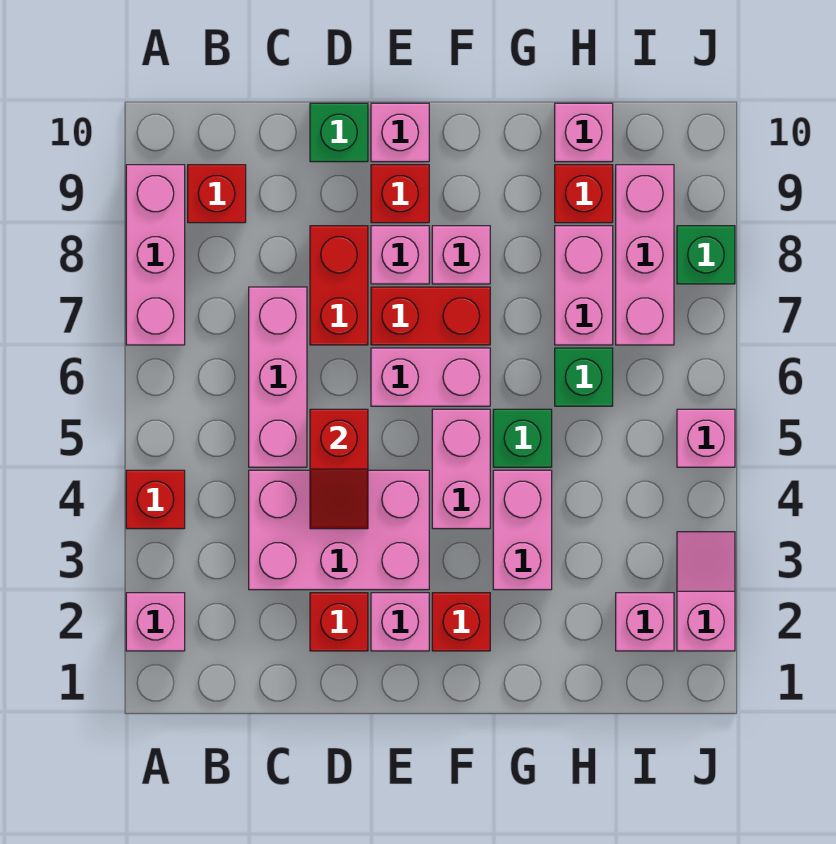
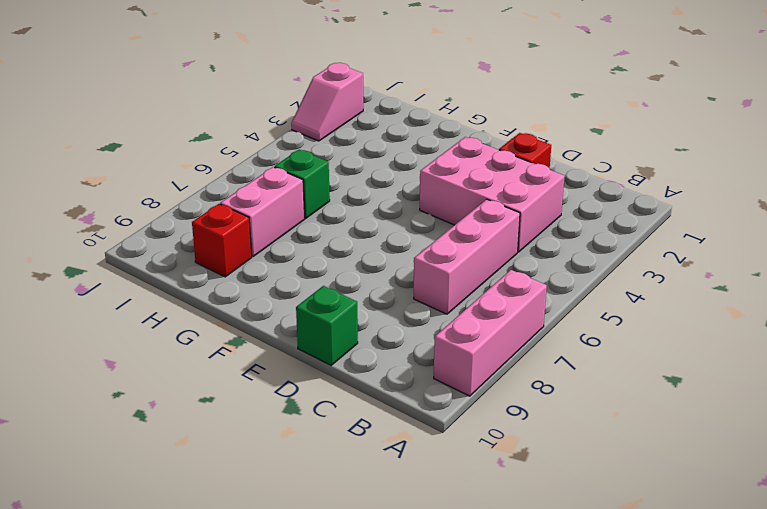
none -> pink 1x1 brick [126,593,185,651]
none -> red 1x1 brick [126,470,185,529]
none -> red 1x1 brick [188,165,246,223]
none -> red 1x2 brick [310,226,368,345]

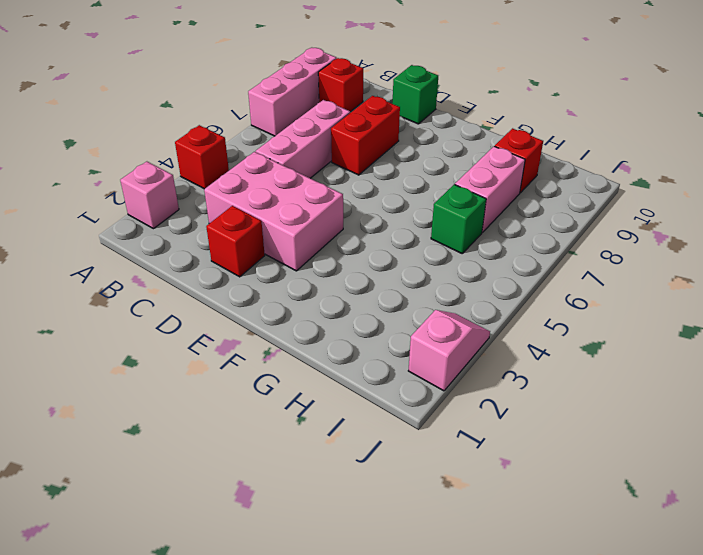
none -> pink 1x1 brick [371,593,429,651]
none -> pink 1x2 brick [371,348,490,406]
none -> red 1x2 brick [371,287,490,345]
none -> pink 1x1 brick [371,226,429,284]

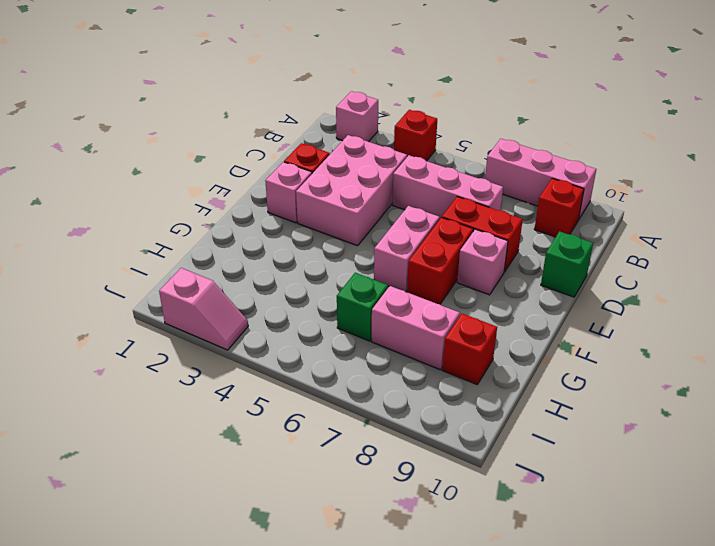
none -> red 1x1 brick [371,165,429,223]
none -> pink 1x1 brick [371,103,429,162]
none -> red 1x1 brick [432,593,490,651]
none -> pink 1x2 brick [432,409,490,529]

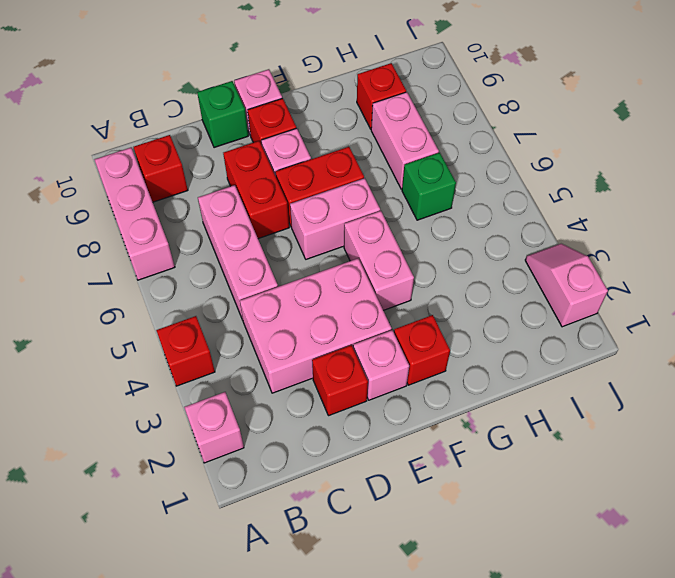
none -> pink 1x1 brick [432,226,490,284]
none -> pink 1x2 brick [493,470,552,590]
none -> green 1x1 brick [493,409,552,467]
none -> pink 1x1 brick [555,103,613,162]

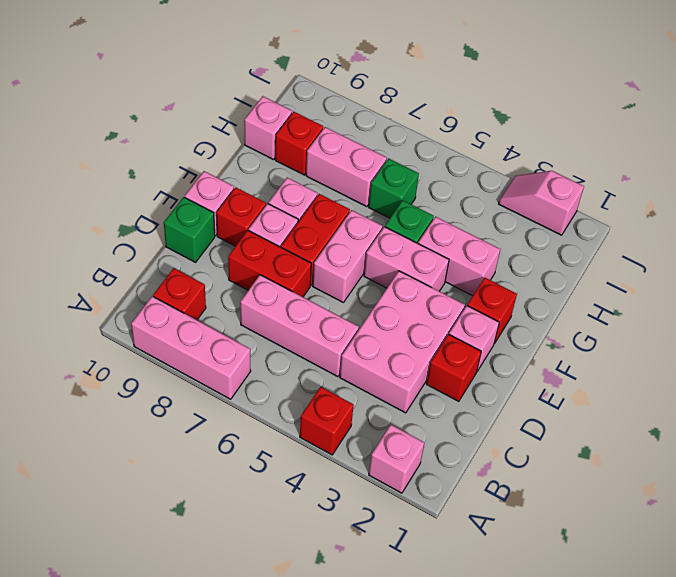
none -> pink 1x1 brick [616,593,674,651]
none -> pink 1x3 brick [616,165,674,345]
none -> pink 1x1 brick [677,409,735,467]
none -> green 1x1 brick [677,226,735,284]

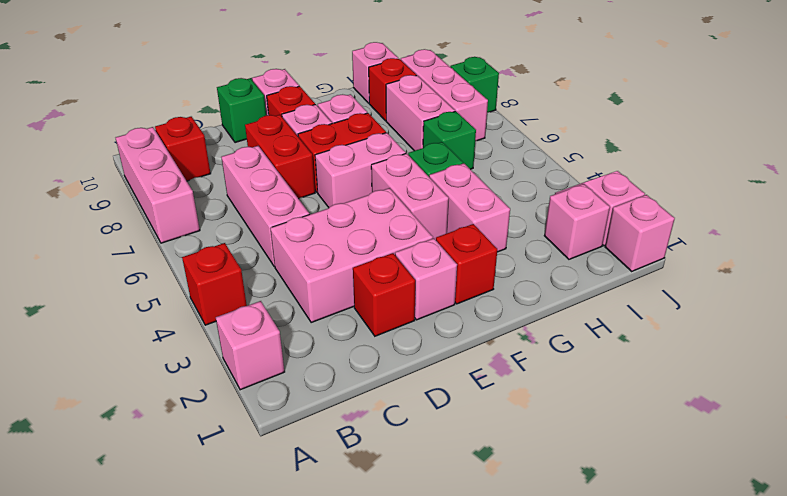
pink 1x1 brick [605,195,675,271] -> pink 1x1 brick moved to [677,409,735,467]
none -> red 1x2 slope [310,409,368,529]

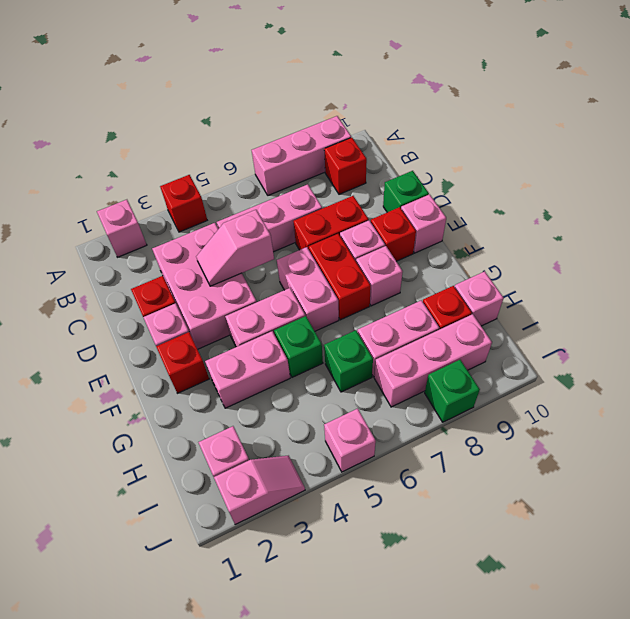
pink 1x2 slope [196,210,274,286] -> red 1x2 slope [310,409,368,529]

